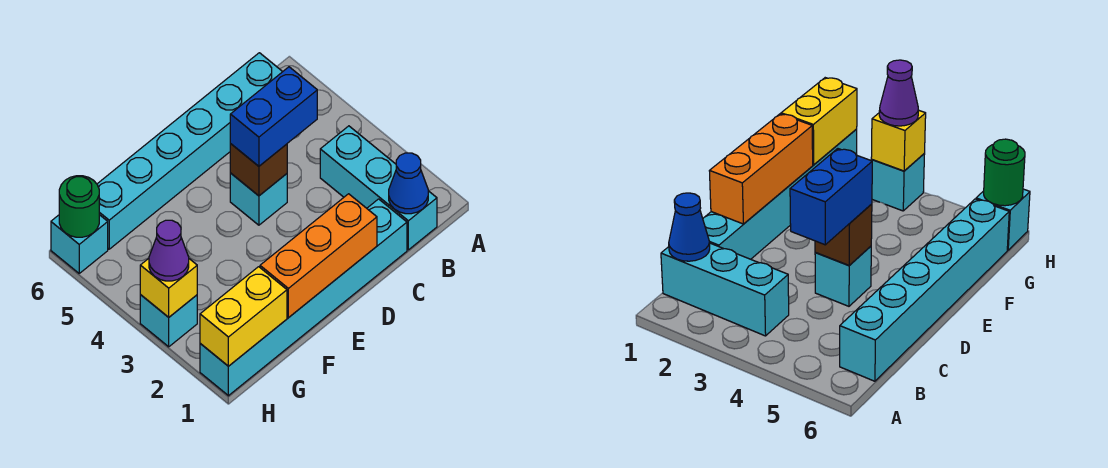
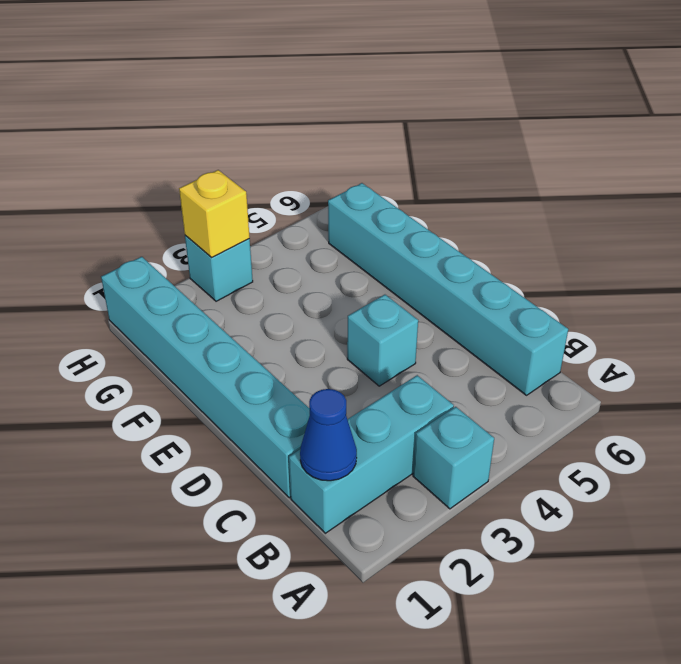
cyan 1x1 brick [413,407,494,509] -> cyan 1x1 brick moved to [51,215,108,273]
none -> orange 1x3 brick [260,194,377,318]
none -> brown 1x1 brick [230,144,287,196]
none -> yellow 1x2 brick [200,267,287,366]

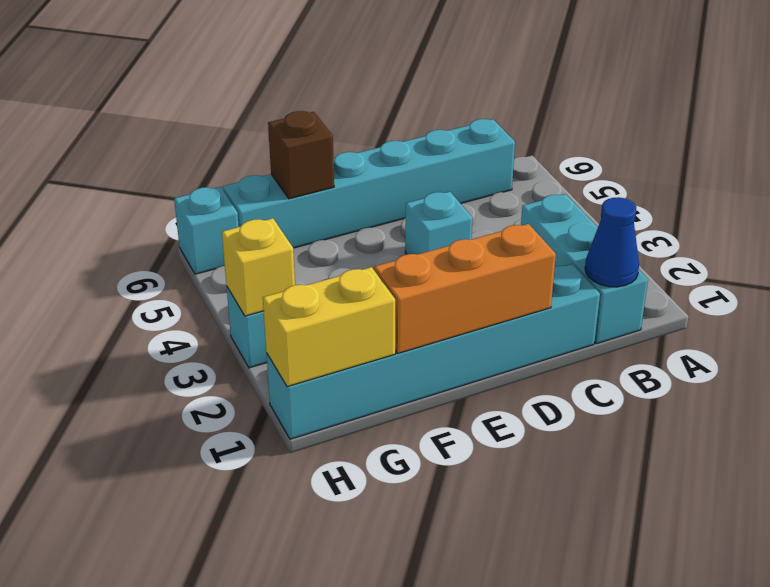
brown 1x1 brick [268,111,334,199] -> brown 1x1 brick moved to [230,144,287,196]
none -> green 1x1 round brick [59,176,99,237]
none -> blue 1x2 brick [230,67,317,166]
none -> purple 1x1 cone [149,220,189,281]

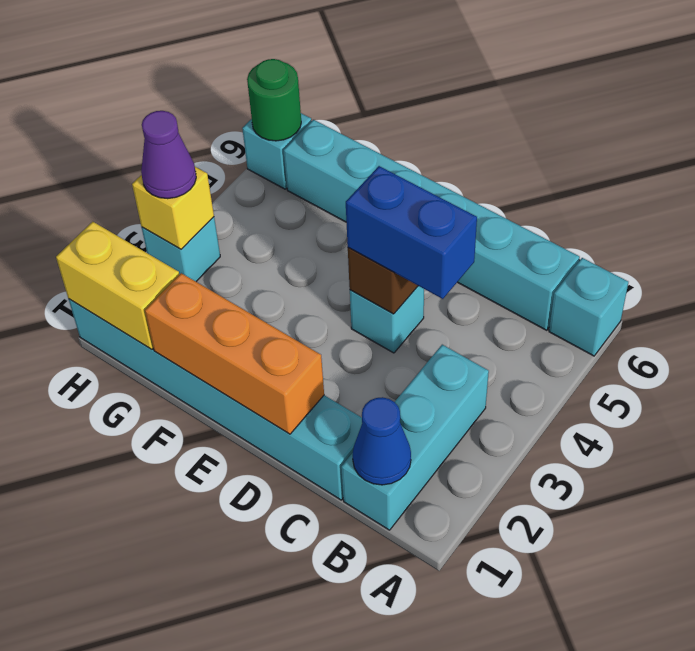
cyan 1x1 brick [549,258,628,356] -> none

